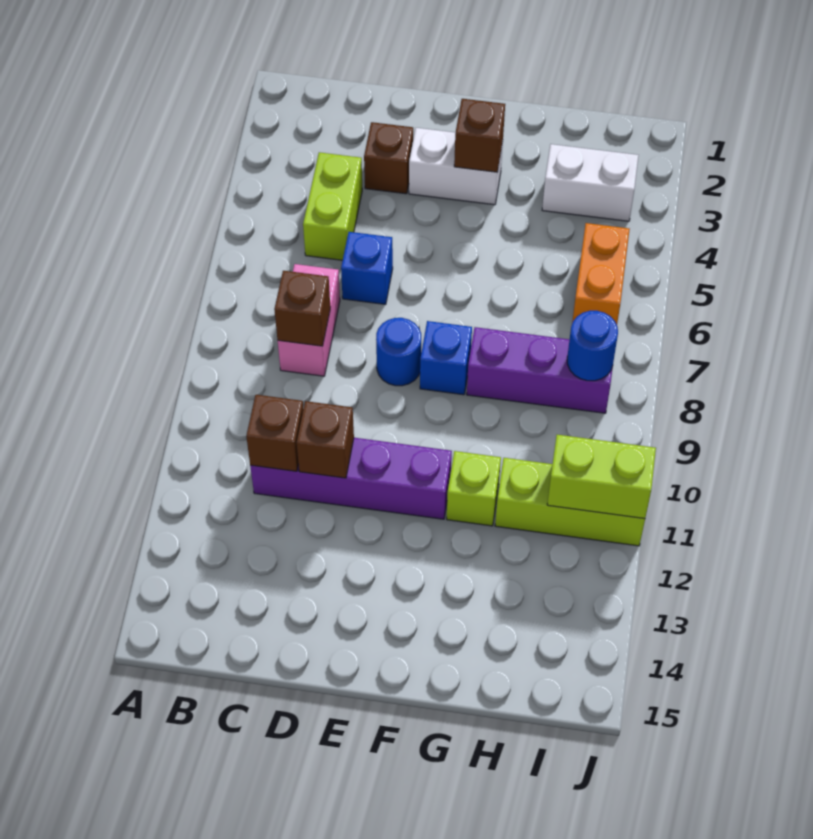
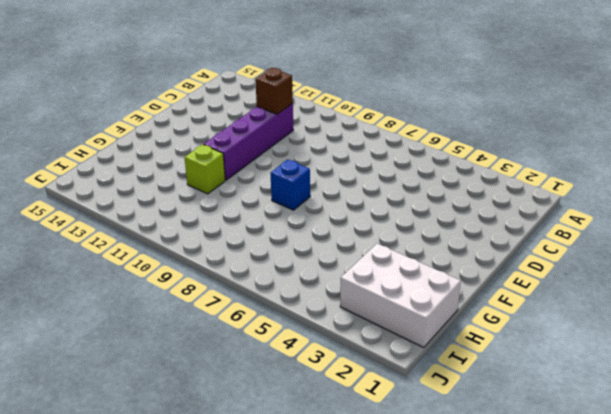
white 2x3 brick [340,244,461,348] -> white 1x2 brick [542,144,639,221]
none -> lime 1x2 brick [303,152,362,260]
none -> pink 1x2 brick [278,264,340,376]
none -> brown 1x1 brick [364,122,413,194]

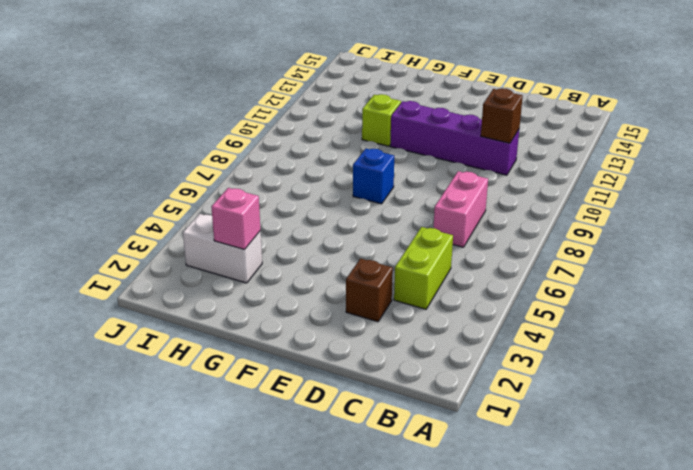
pink 1x1 brick [211,188,260,250] -> none
none -> blue 1x1 brick [341,232,393,304]
none -> white 1x2 brick [409,128,503,205]
none -> blue 1x1 round brick [376,318,421,386]

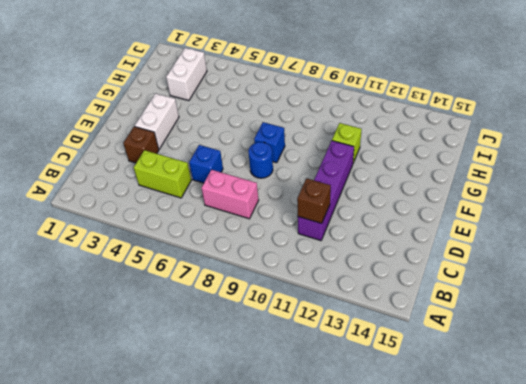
none -> purple 1x3 brick [467,327,613,413]
none -> lime 1x3 brick [495,458,645,546]
none -> orange 1x2 brick [572,223,630,324]

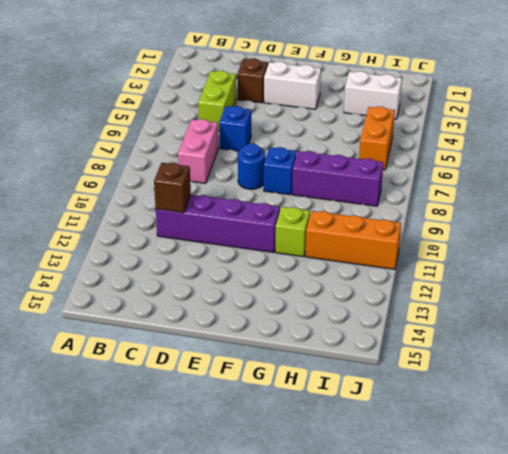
orange 1x3 brick [305,211,401,269] -> lime 1x3 brick [495,458,645,546]
none -> brown 1x1 brick [274,271,330,346]
none -> brown 1x1 brick [297,401,354,478]
none -> brown 1x1 brick [454,99,505,172]

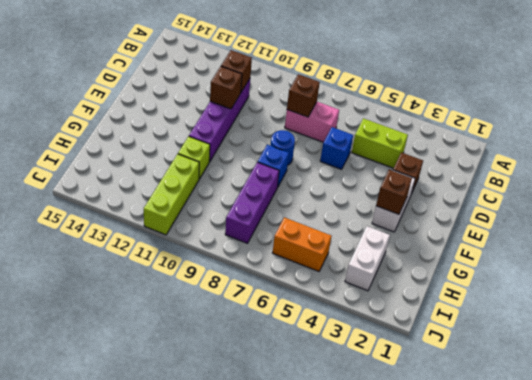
none -> blue 1x1 round brick [567,311,618,381]
none -> lime 1x2 brick [547,435,656,519]

